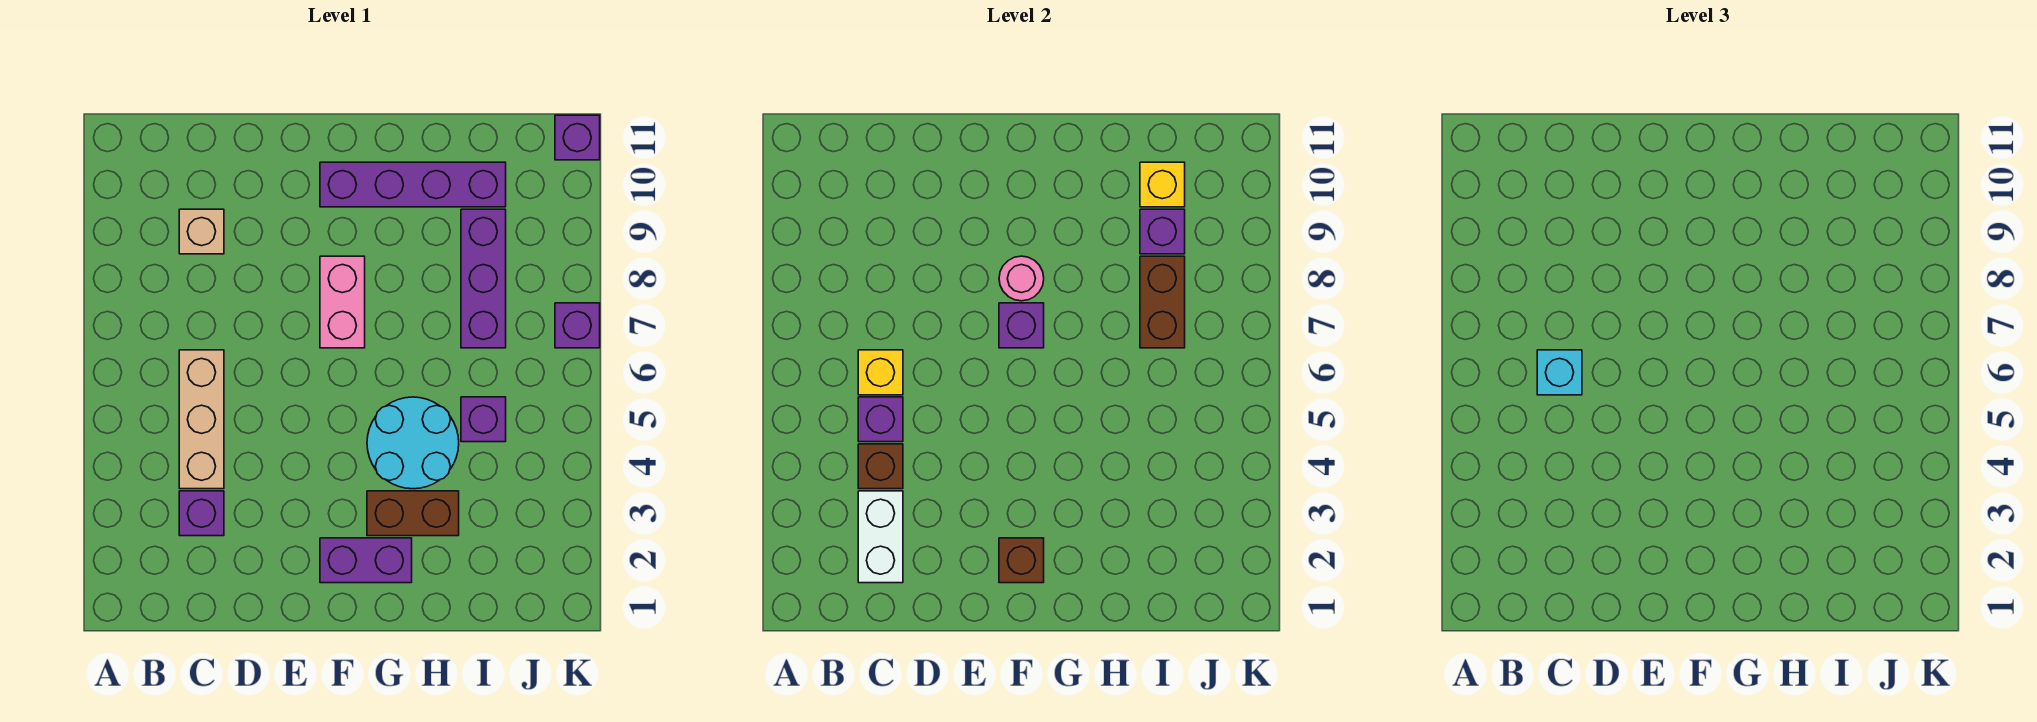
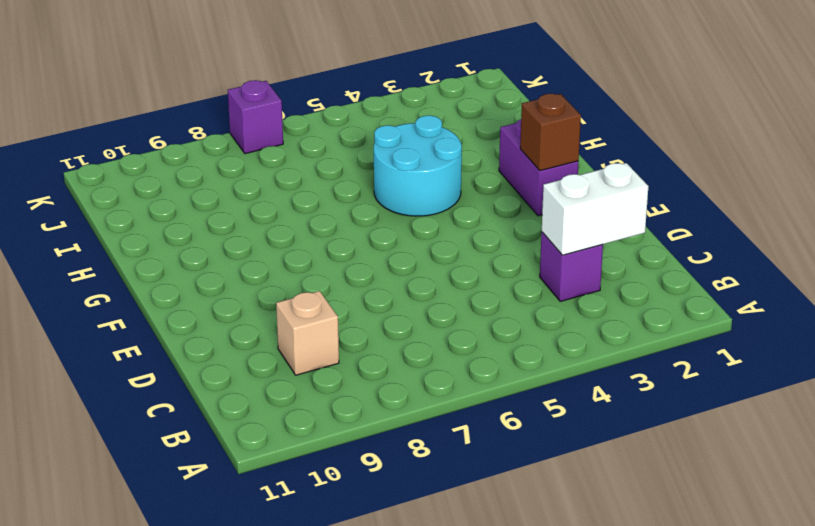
none -> tan 1x3 brick [179,350,224,489]
none -> pink 1x2 brick [320,256,365,348]
none -> purple 1x4 brick [320,162,506,207]

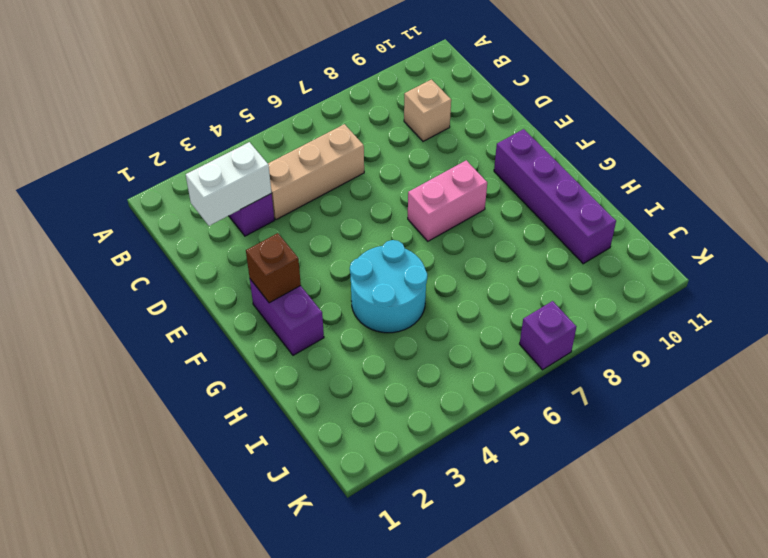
none -> brown 1x2 brick [367,491,459,536]
none -> purple 1x1 brick [461,397,506,442]
none -> purple 1x3 brick [461,209,506,348]

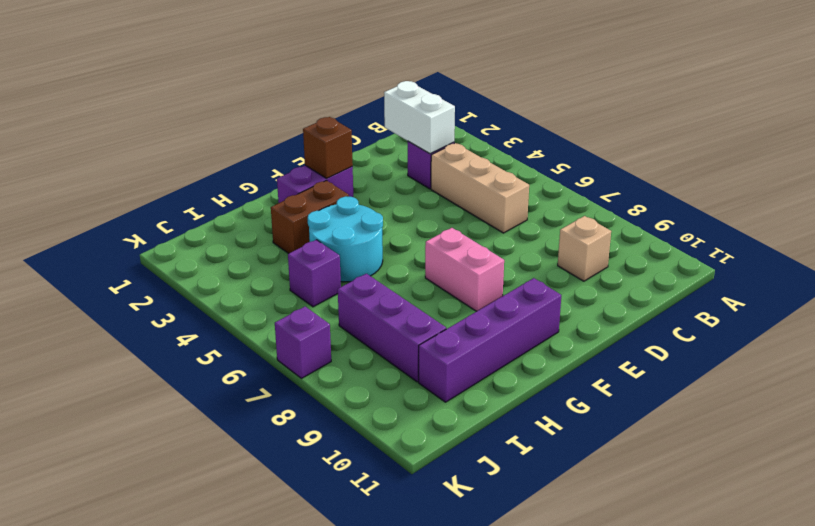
none -> purple 1x1 brick [555,115,600,160]
none -> brown 1x1 brick [858,444,903,489]
none -> purple 1x1 brick [858,397,903,442]

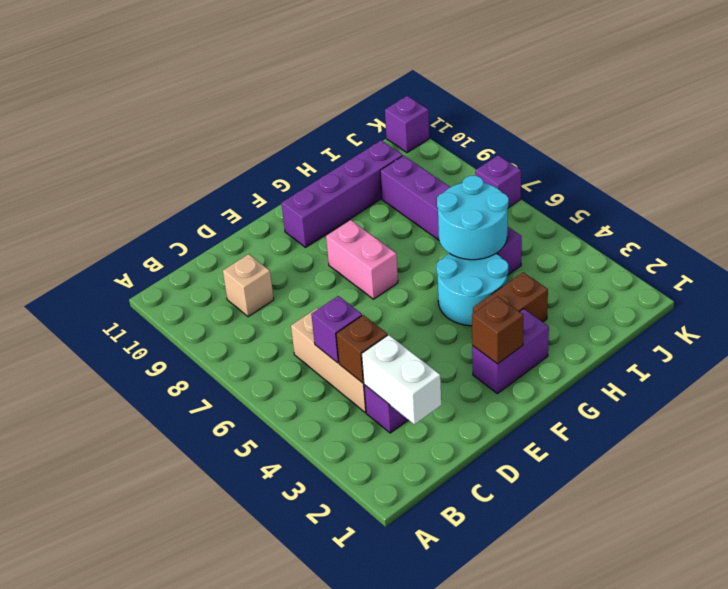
cyan 2x2 round brick [437,176,509,260] -> none
none -> yellow 1x1 brick [858,350,903,395]
none -> purple 1x1 brick [999,303,1044,348]
none -> pink 1x1 round brick [999,256,1044,301]

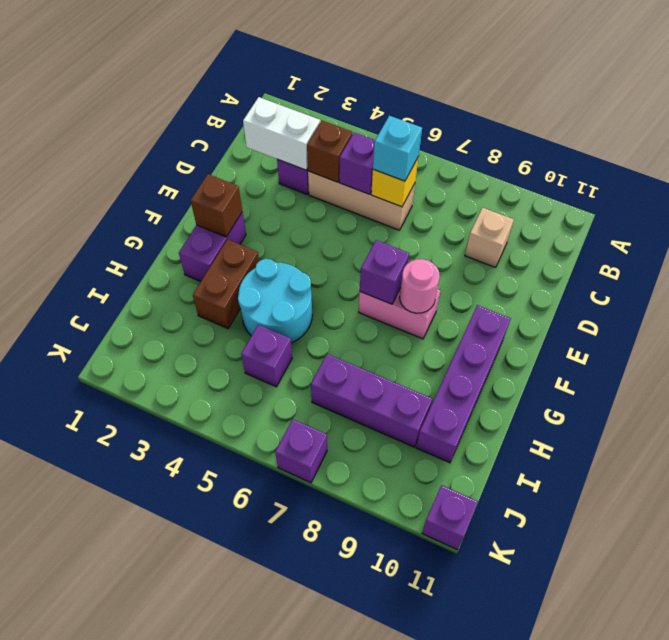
none -> brown 1x2 brick [1140,256,1185,348]
none -> purple 1x1 brick [1140,209,1185,254]
none -> yellow 1x1 brick [1140,162,1185,207]

